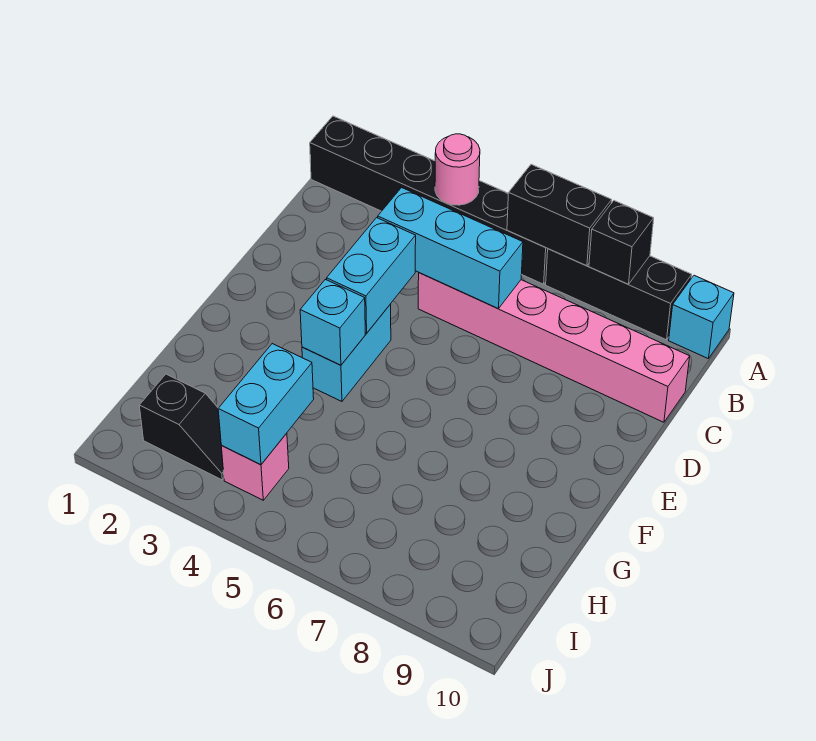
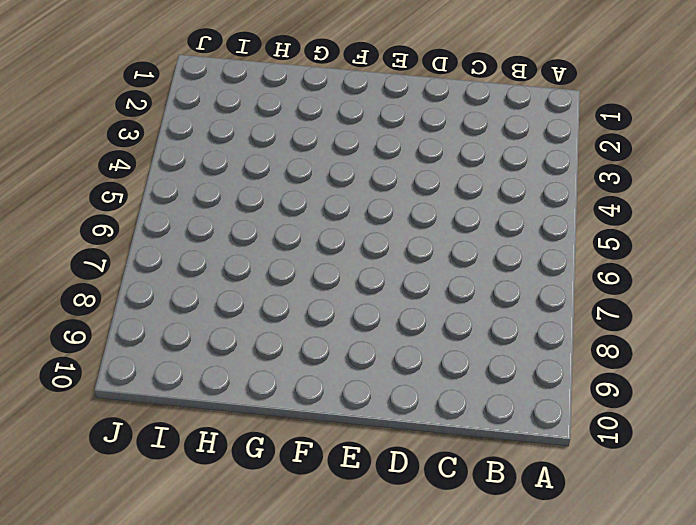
none -> black 1x6 brick [310,116,548,284]
none -> black 1x3 brick [546,249,692,340]
none -> cyan 1x1 brick [669,275,734,359]

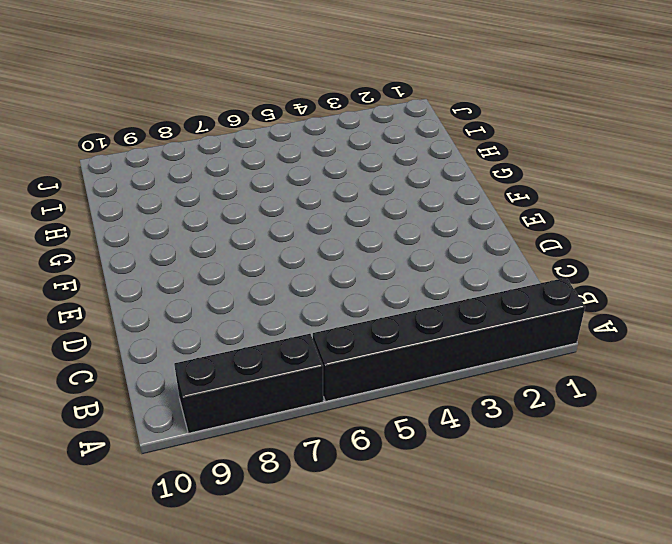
none -> cyan 1x1 brick [669,275,734,359]
none -> pink 1x6 brick [418,273,690,422]
none -> cyan 1x2 brick [302,304,391,401]

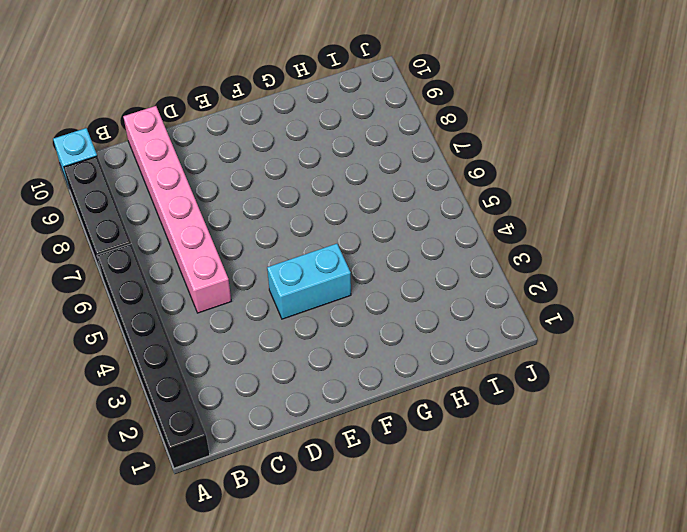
none -> black 1x2 slope [139,374,224,480]
none -> pink 1x1 brick [221,433,289,500]
none -> pink 1x1 round brick [435,134,480,205]

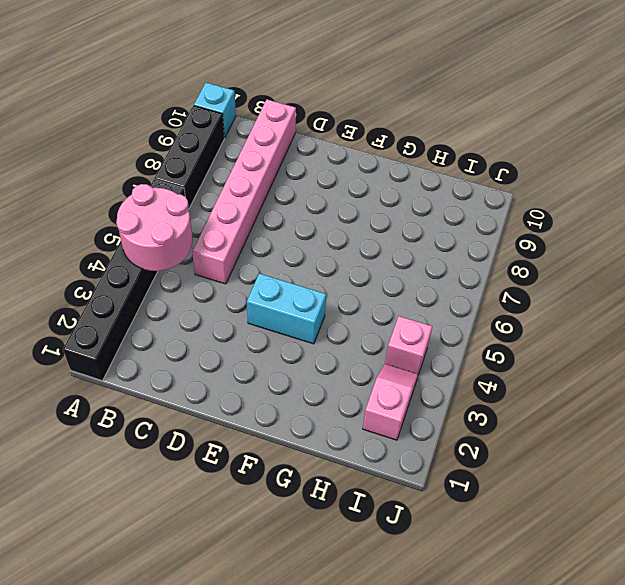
pink 2x2 round brick [116,184,193,271] -> pink 1x1 round brick [435,134,480,205]
pink 1x2 slope [363,364,418,440] -> black 1x2 slope [139,374,224,480]
none -> black 1x2 brick [507,164,612,266]
none -> black 1x1 brick [589,201,654,284]
none -> cyan 1x3 brick [378,188,523,309]

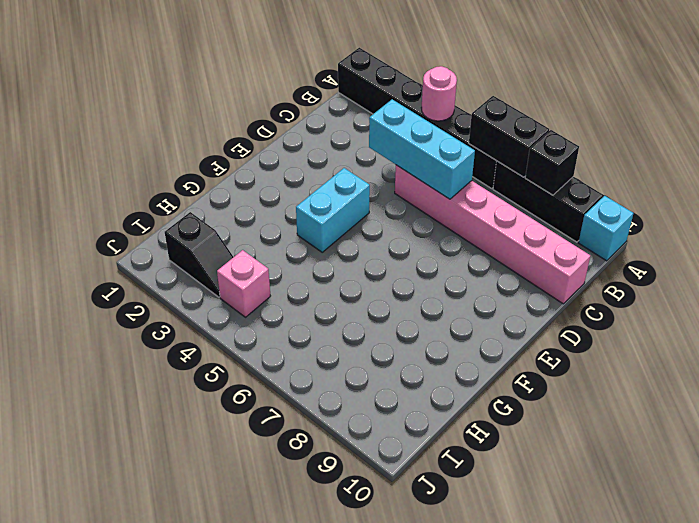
none -> cyan 1x2 brick [327,218,416,333]
none -> cyan 1x1 brick [300,279,365,365]
none -> cyan 1x2 brick [218,344,314,465]

